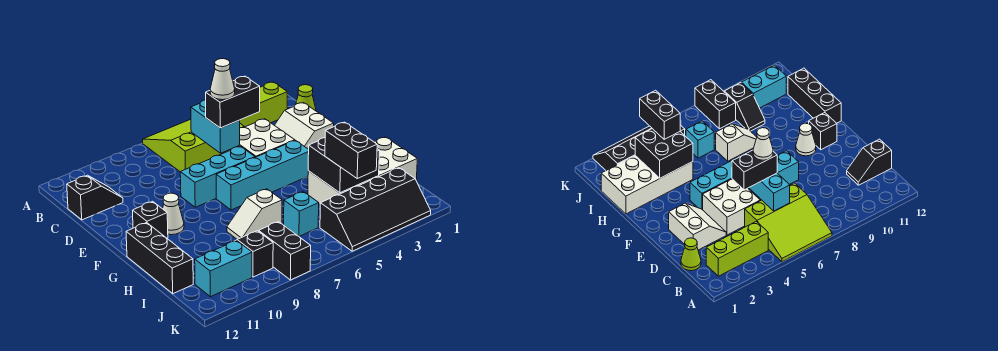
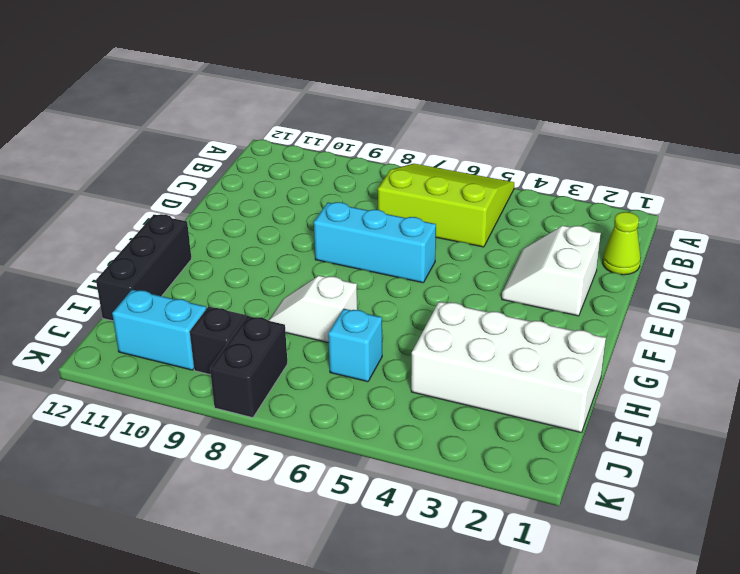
none -> lime 1x3 brick [240,82,287,127]
none -> black 1x2 slope [67,175,123,220]
none -> white 2x2 brick [226,119,295,157]

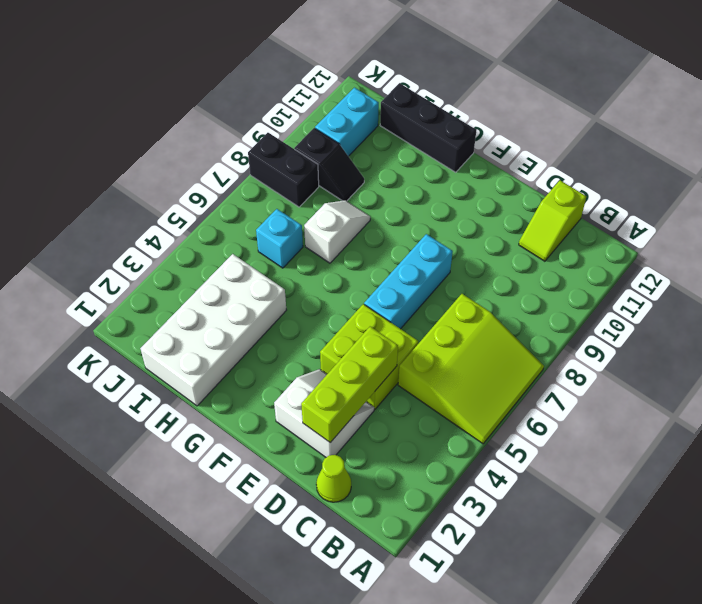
lime 1x2 slope [519,180,586,261] -> black 1x2 slope [67,175,123,220]
lime 1x3 brick [301,326,398,443] -> lime 1x3 brick moved to [240,82,287,127]
lime 2x2 brick [320,304,418,409] -> white 2x2 brick [226,119,295,157]
none -> cyan 1x4 brick [216,140,309,210]
none -> white 1x1 cone [163,193,184,235]
none -> black 1x1 brick [133,201,168,238]

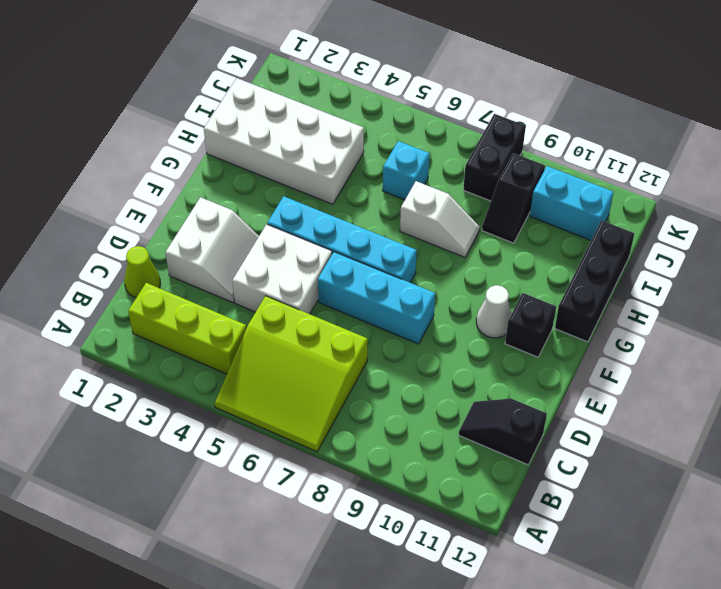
none -> black 2x4 slope [320,168,431,251]
none -> cyan 1x2 brick [191,100,240,153]
none -> black 2x2 brick [308,138,380,193]

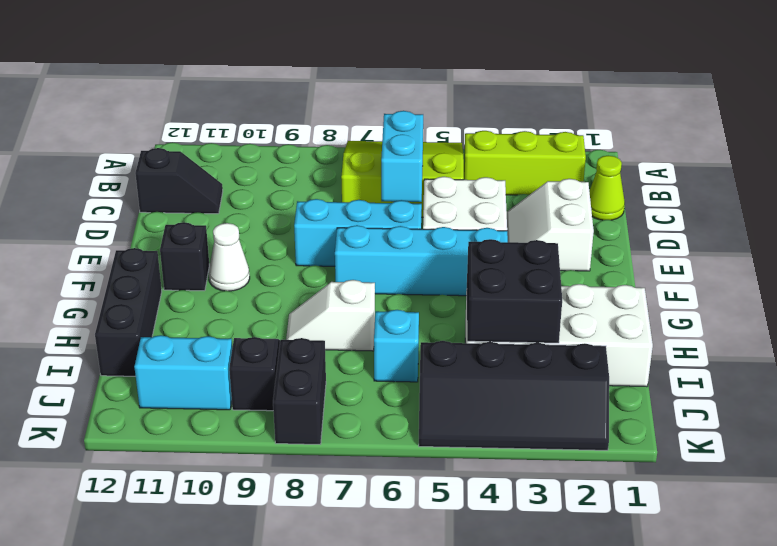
none -> black 1x2 brick [206,76,260,128]
none -> black 1x2 brick [325,122,377,178]
none -> white 1x1 cone [210,59,235,100]

